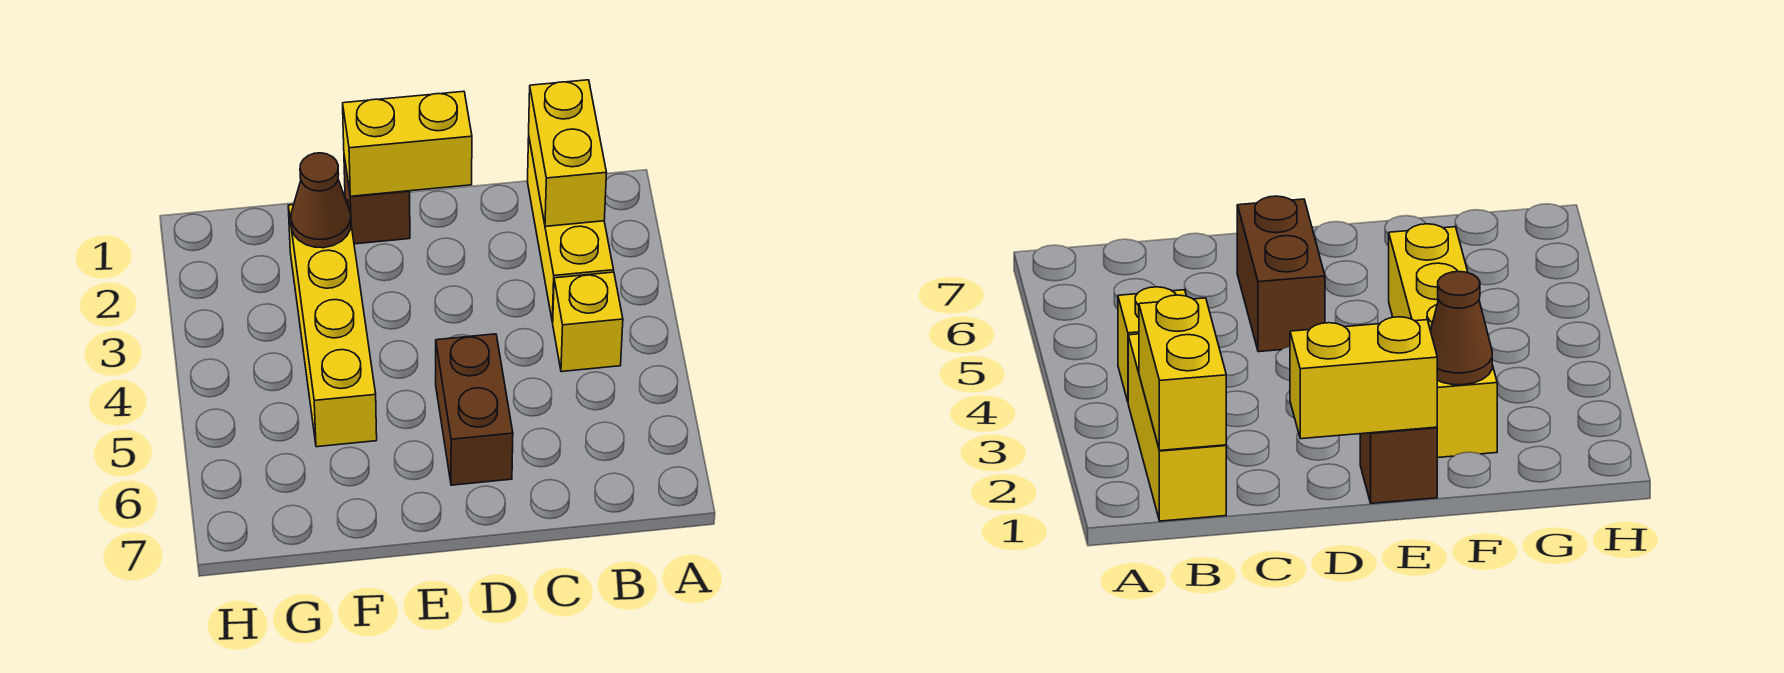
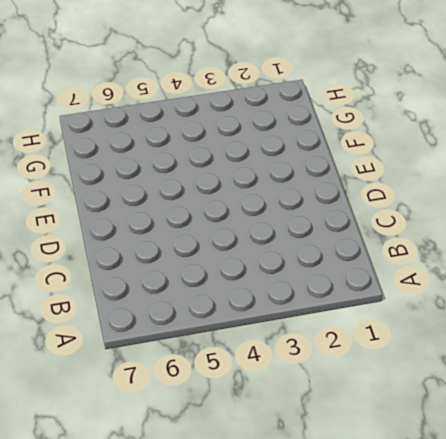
none -> yellow 1x3 brick [528,138,614,322]
none -> yellow 1x1 brick [553,272,623,372]

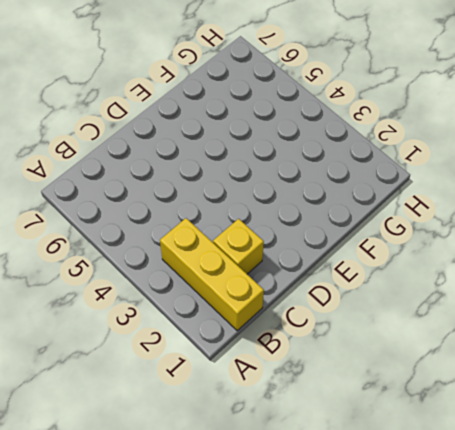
yellow 1x1 brick [213,219,264,274] -> yellow 1x1 brick moved to [553,272,623,372]
none -> brown 1x2 brick [436,334,513,485]
none -> brown 1x1 brick [344,156,410,244]

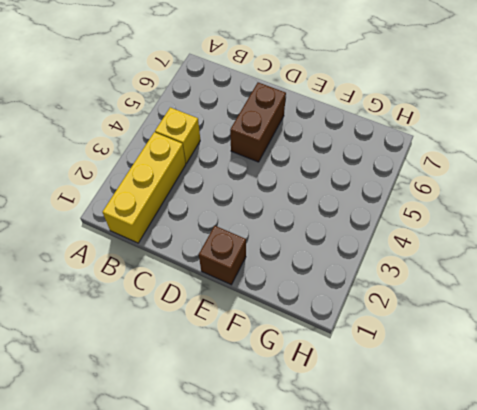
none -> yellow 1x4 brick [288,200,377,447]
none -> yellow 1x2 brick [529,80,607,226]

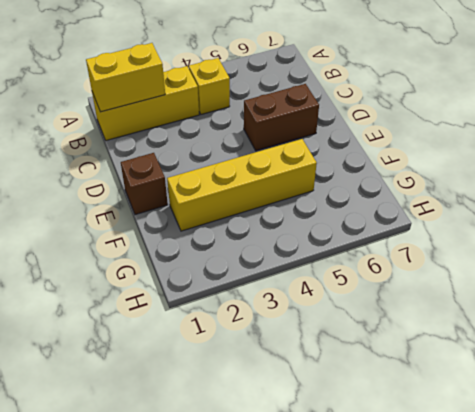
none -> yellow 1x2 brick [343,91,472,196]
none -> brown 1x1 cone [291,153,351,248]

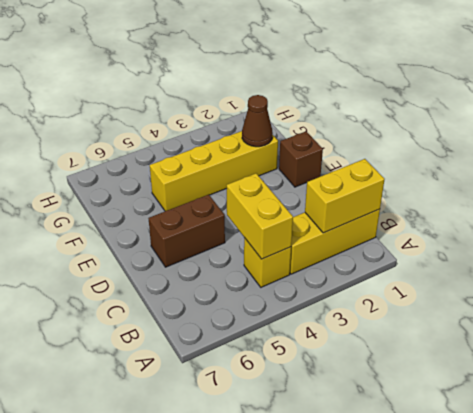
yellow 1x2 brick [227,173,293,259] -> yellow 1x2 brick moved to [343,91,472,196]

